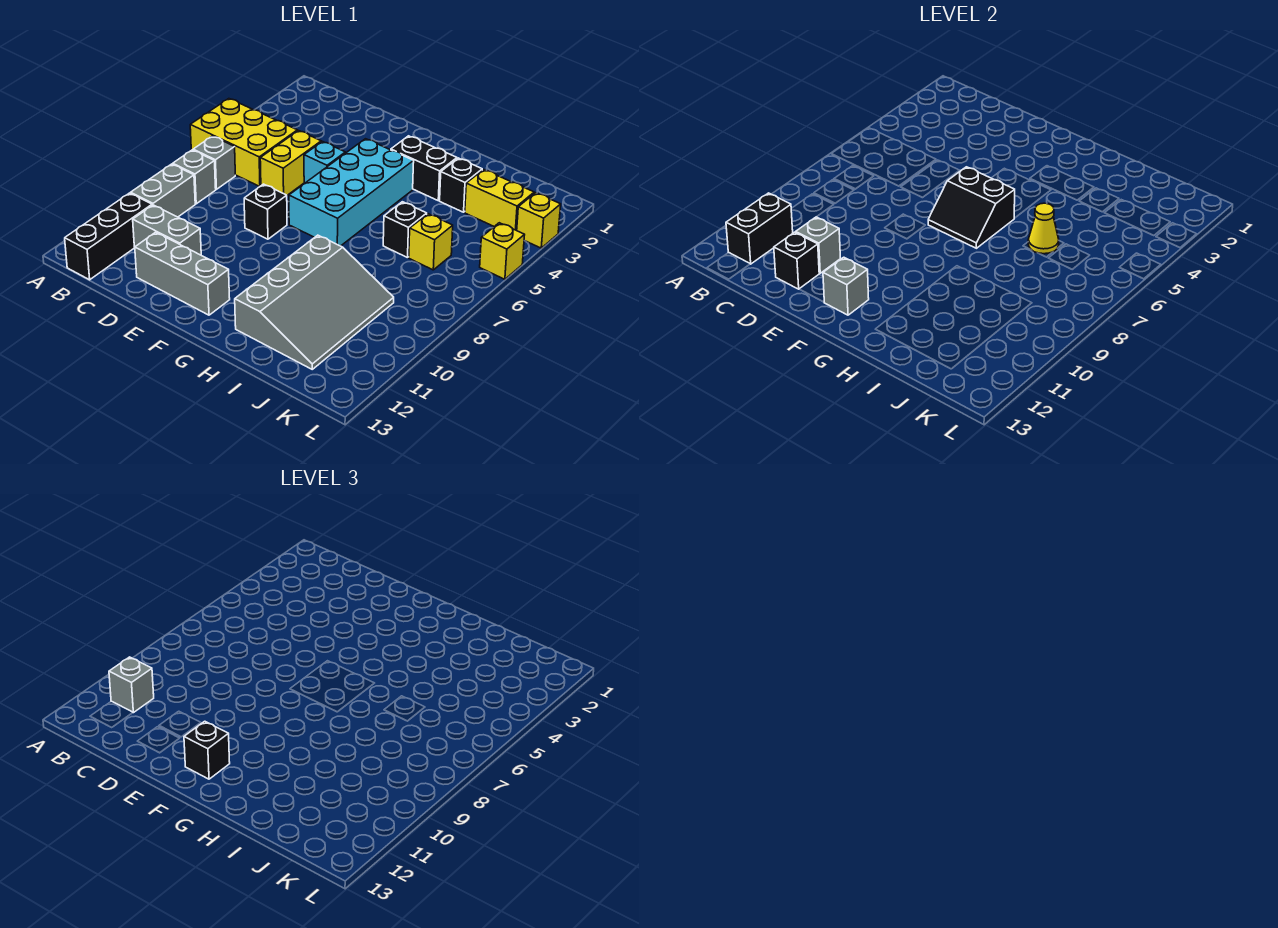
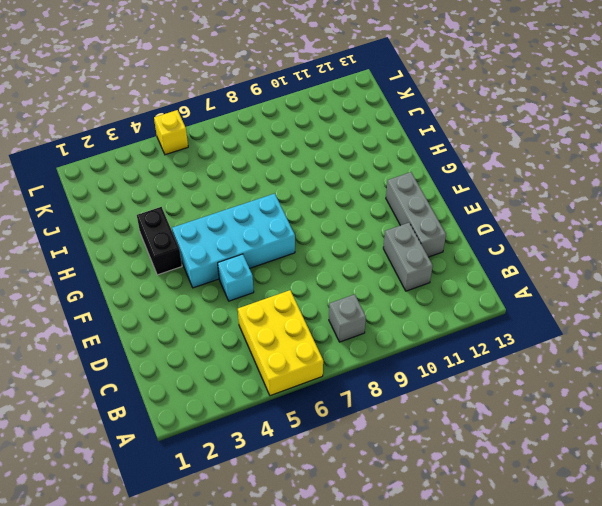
none -> grey 1x1 brick [193,136,235,189]
none -> grey 1x2 brick [131,164,195,217]
none -> black 1x3 brick [65,193,152,280]

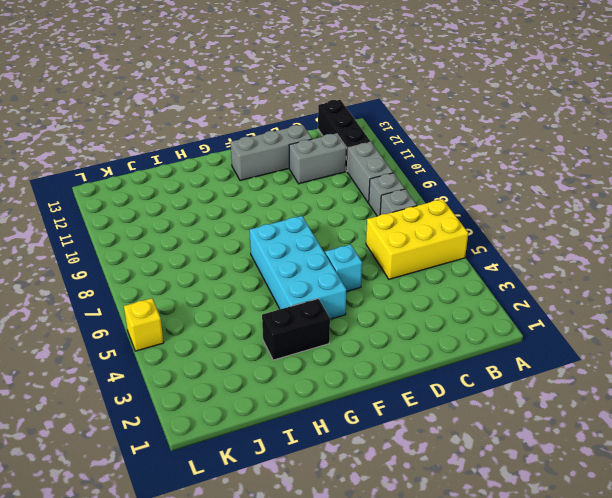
none -> yellow 1x2 brick [260,131,321,195]
none -> black 1x1 brick [244,184,287,239]
none -> grey 3x4 slope [235,235,394,369]

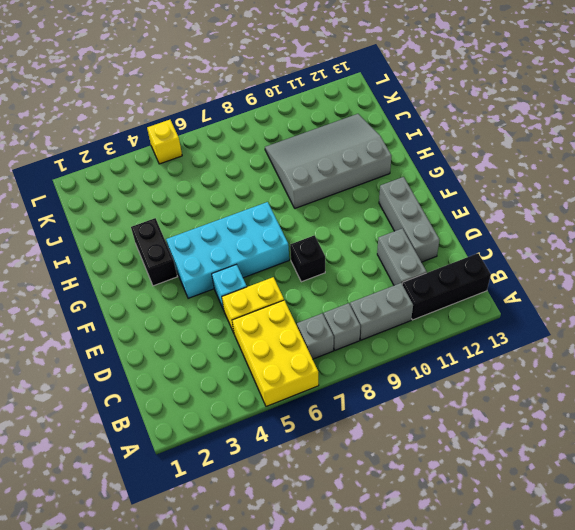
none -> black 1x1 brick [440,158,482,212]
none -> black 1x1 brick [383,202,427,258]
none -> yellow 1x2 brick [465,170,534,230]

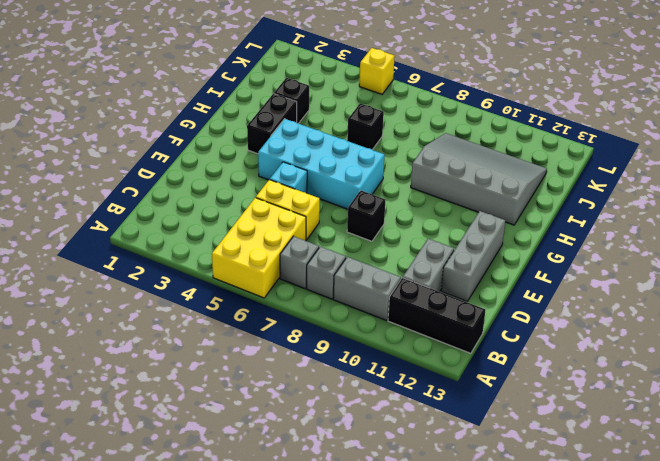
none -> yellow 1x2 brick [465,170,534,230]
none -> yellow 1x1 brick [409,214,453,270]
none -> yellow 1x1 brick [517,193,561,248]

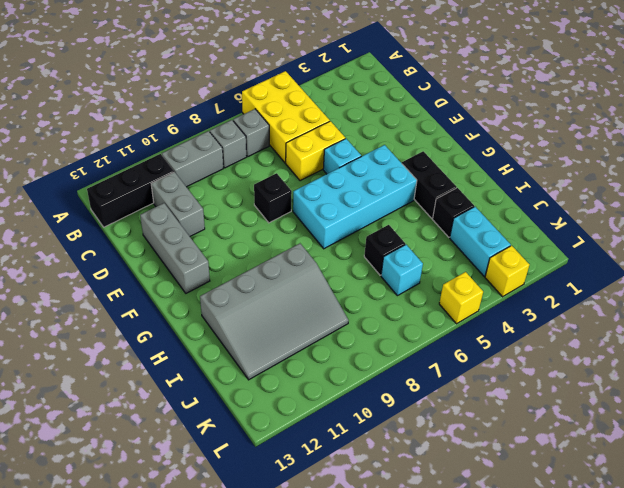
cyan 1x2 brick [450,207,511,276] -> yellow 1x2 brick [465,170,534,230]
cyan 1x1 brick [381,245,423,296] -> yellow 1x1 brick [409,214,453,270]
none -> black 1x2 brick [726,193,793,264]
none -> grey 1x1 brick [796,217,840,273]
none -> black 1x1 brick [774,232,819,289]

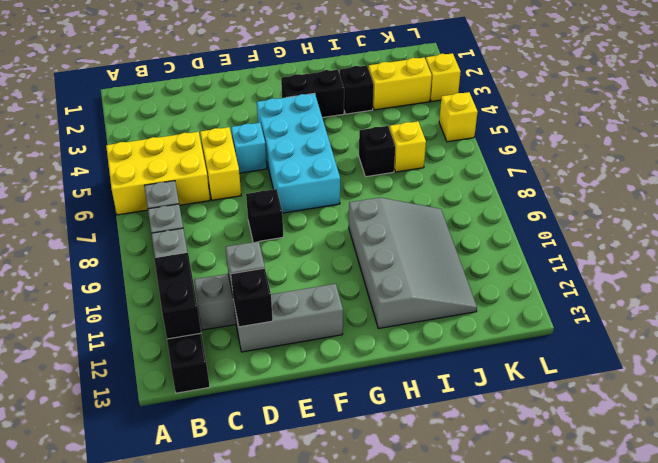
none -> black 2x2 slope [928,167,1015,248]
none -> grey 1x1 brick [823,257,869,315]
none -> yellow 1x1 cone [1028,203,1059,254]

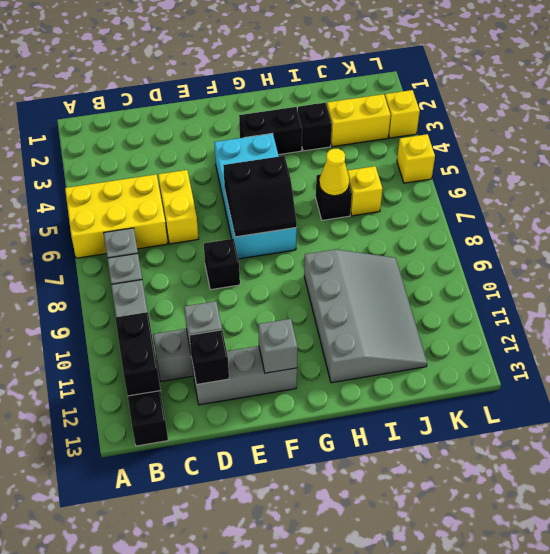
none -> cyan 1x1 brick [304,142,345,184]
none -> grey 1x1 brick [109,657,154,713]
none -> black 1x1 brick [184,721,230,779]

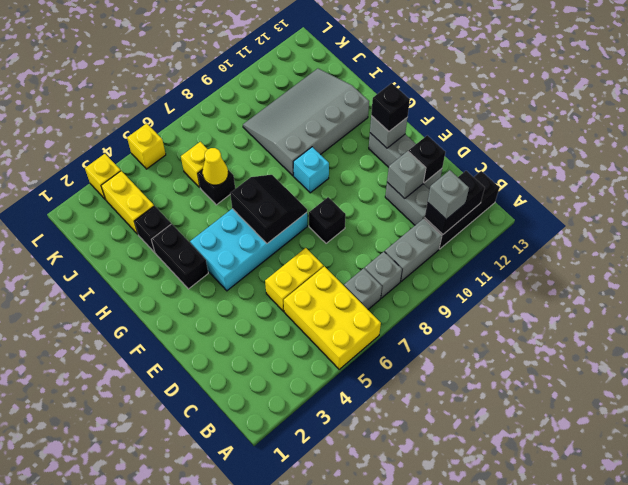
cyan 1x1 brick [293,147,329,193] -> cyan 1x1 brick moved to [304,142,345,184]

